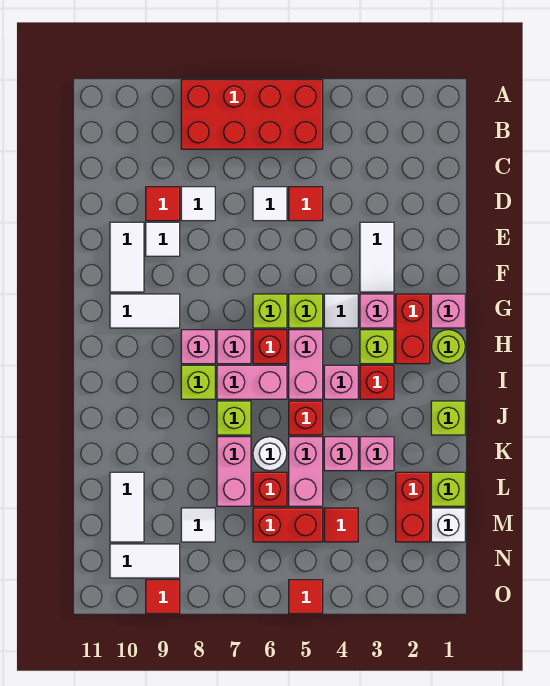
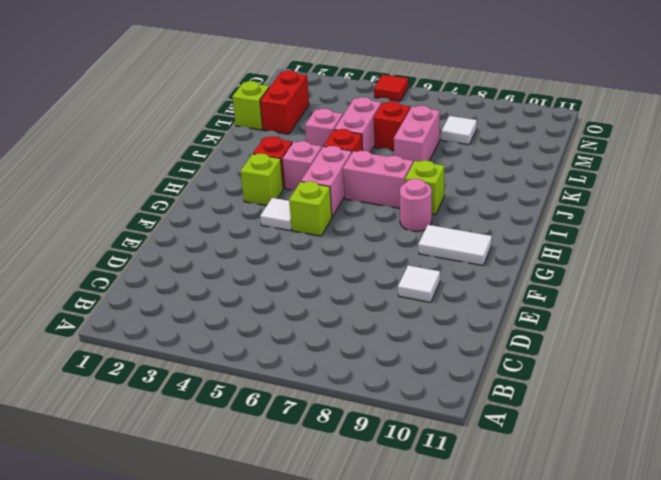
pink 1x1 round brick [400,179,432,231] -> pink 1x1 brick [181,330,215,364]
none -> red 2x4 brick [181,80,323,149]
none -> red 1x1 tile [289,187,323,221]
none -> white 1x1 tile [253,187,287,221]
none -> white 1x1 tile [181,187,215,221]

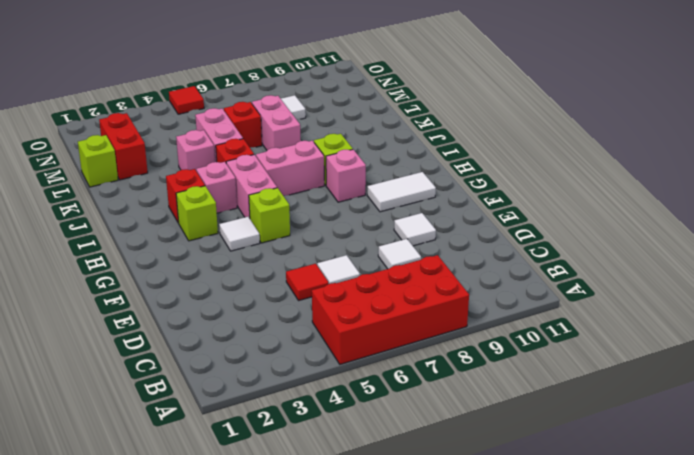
none -> red 1x1 tile [146,187,180,221]
none -> white 1x2 tile [360,222,394,292]
none -> white 1x2 tile [110,222,144,292]
none -> pink 1x1 brick [431,294,465,328]

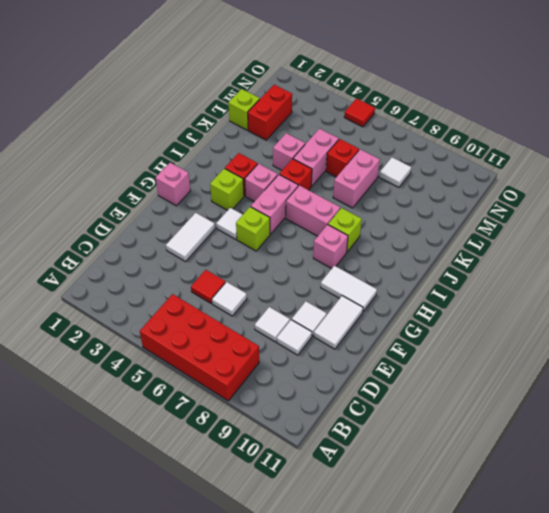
white 1x1 tile [277,320,312,355] -> red 1x1 tile [146,187,180,221]
none -> red 1x2 brick [396,294,430,364]
none -> pink 1x1 brick [360,294,394,328]
none -> lime 1x1 brick [253,294,287,328]
none -> lime 1x1 round brick [431,330,465,364]

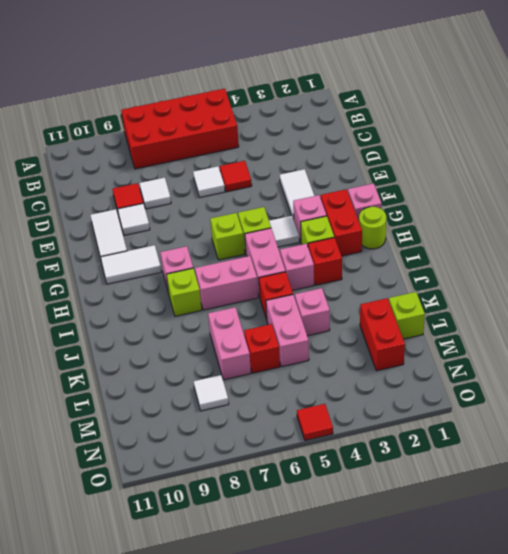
none -> red 1x1 brick [253,330,287,364]
none -> pink 1x1 brick [217,330,251,364]
none -> lime 1x1 brick [431,401,465,435]
none -> lime 1x1 brick [217,401,251,435]

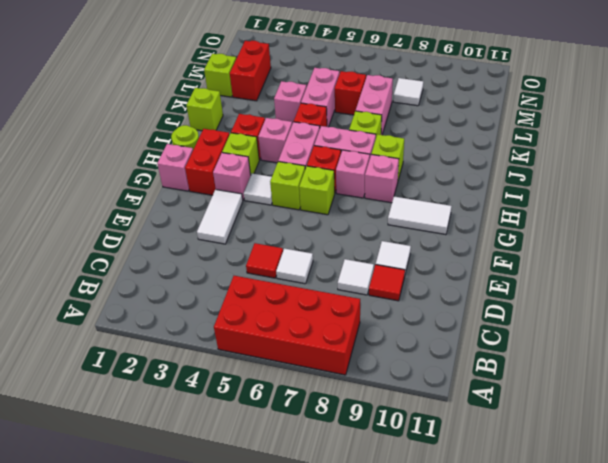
none -> white 1x2 tile [110,222,144,292]
none -> pink 1x1 brick [360,437,394,471]
none -> white 1x1 round brick [253,437,287,471]
none -> white 1x2 tile [110,472,144,542]

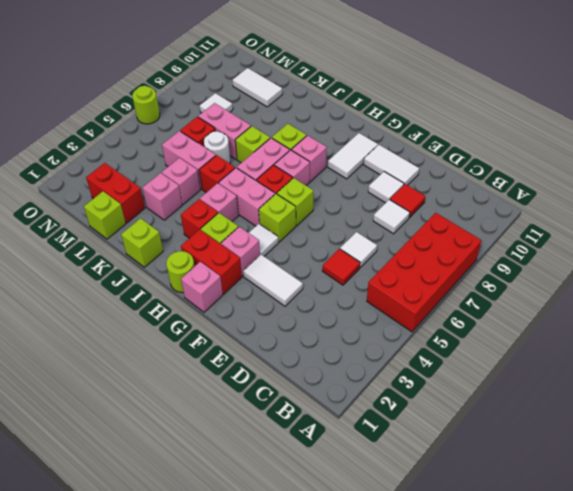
lime 1x1 round brick [132,86,160,124] -> none
none -> white 1x1 brick [431,508,465,542]
none -> red 1x1 tile [324,508,358,542]
none -> red 1x2 brick [253,508,323,542]
none -> white 1x2 tile [110,544,180,578]

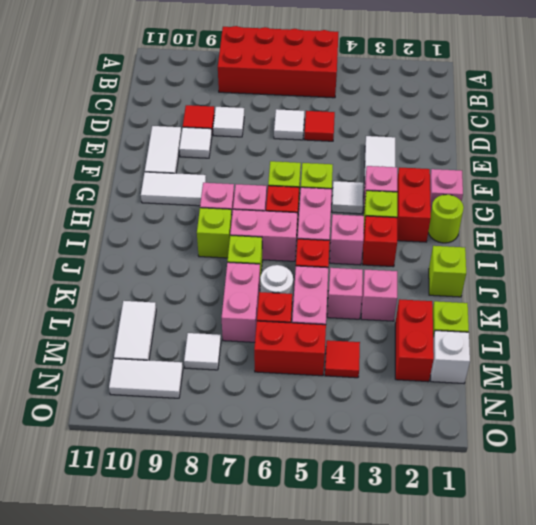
none -> red 1x1 tile [289,580,323,614]
none -> red 1x1 tile [146,580,180,614]

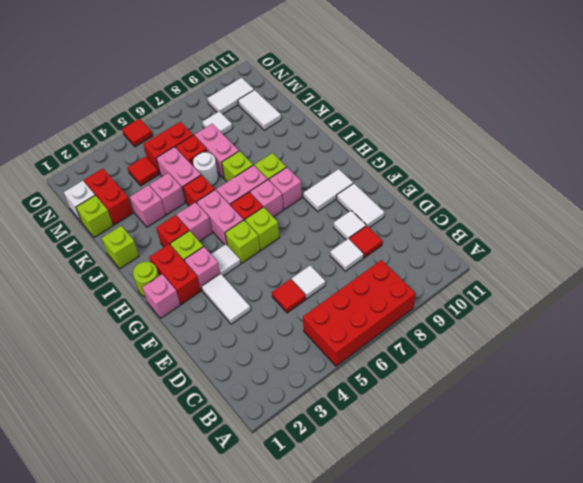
none -> red 1x1 tile [146,580,180,614]

